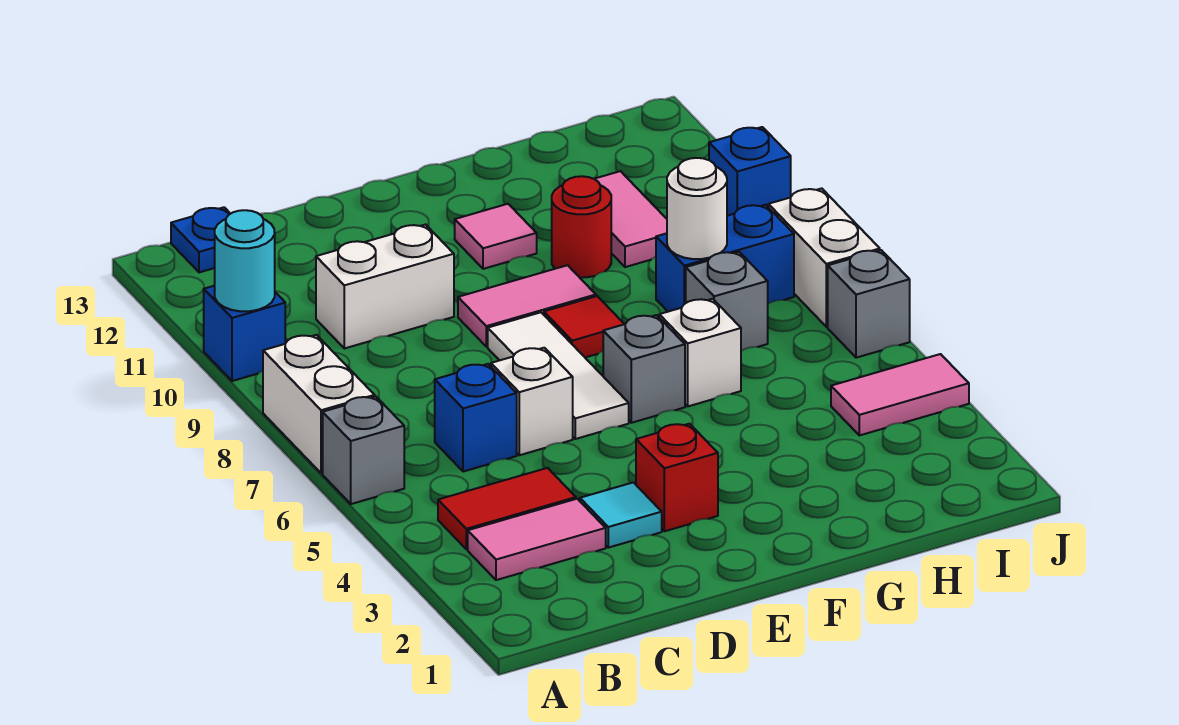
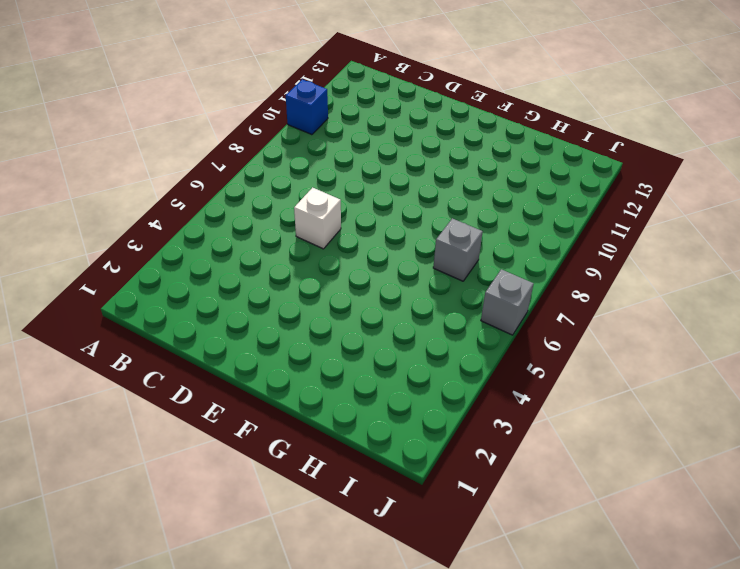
none -> grey 1x1 brick [323,396,404,504]
none -> white 1x2 brick [263,335,375,473]
none -> pink 1x2 tile [468,499,606,580]

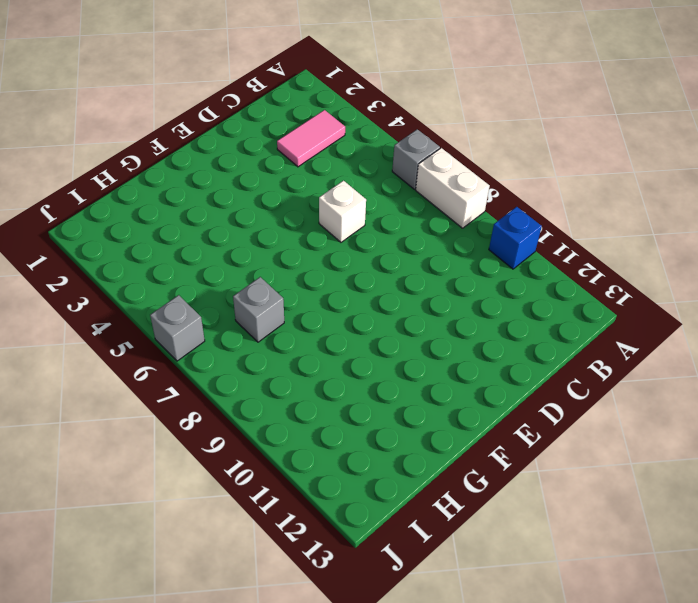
none -> red 1x2 tile [438,468,576,549]
none -> blue 1x1 plate [171,207,230,272]
none -> blue 1x1 brick [435,364,517,472]

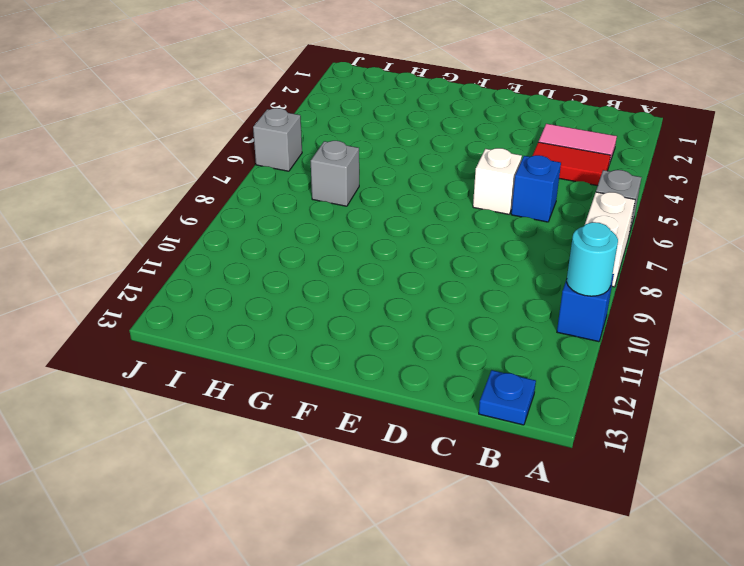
none -> white 1x2 brick [316,225,454,348]
none -> cyan 1x1 tile [580,482,662,548]
none -> red 1x1 brick [636,424,718,531]

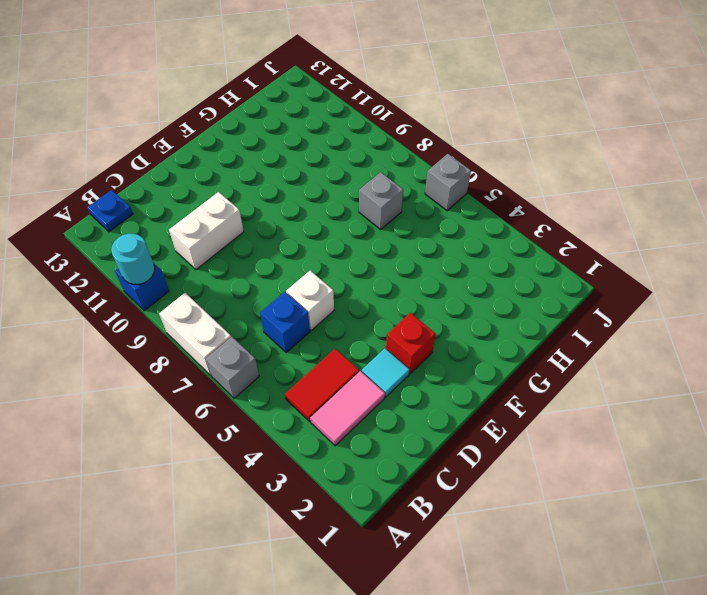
none -> white 1x3 tile [488,312,629,439]
none -> pink 1x2 tile [458,265,596,347]
none -> grey 1x1 brick [603,315,685,423]

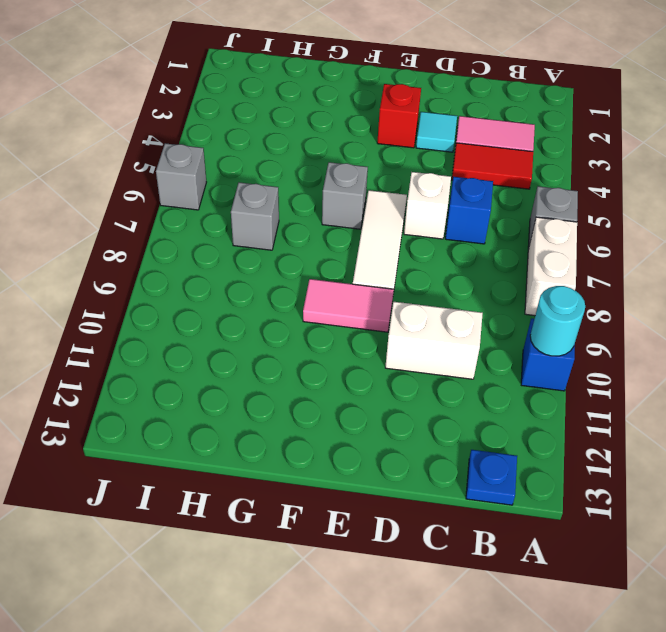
none -> red 1x1 tile [544,296,624,357]
none -> pink 1x1 tile [455,204,537,269]
none -> white 1x1 brick [659,299,741,406]

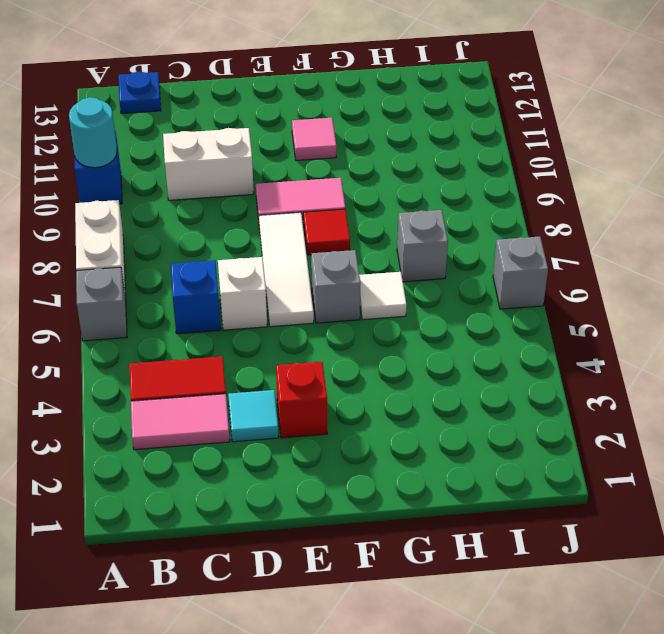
white 1x1 tile [359,272,406,320] -> white 1x1 brick [659,299,741,406]
none -> red 1x1 round brick [552,176,611,278]
none -> blue 1x2 brick [656,205,794,312]
none -> pink 1x2 tile [595,171,667,267]

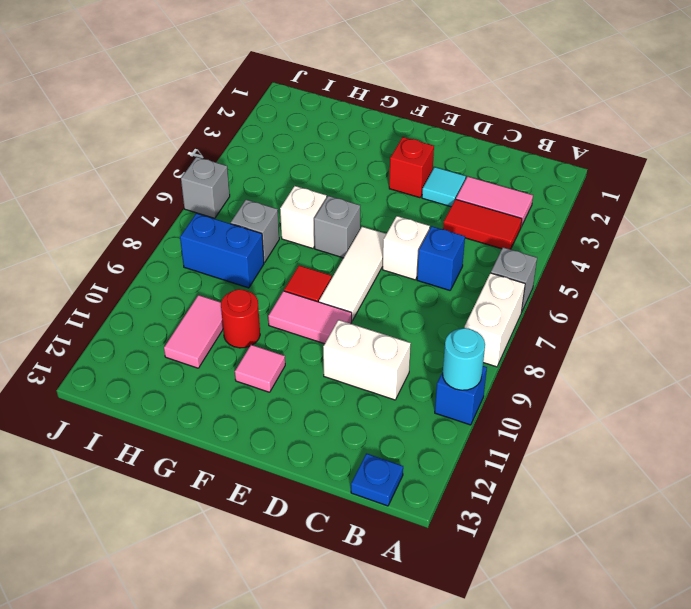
none -> pink 1x2 tile [831,354,969,435]
none -> white 1x2 brick [768,188,880,327]
none -> blue 1x1 brick [709,127,791,216]

